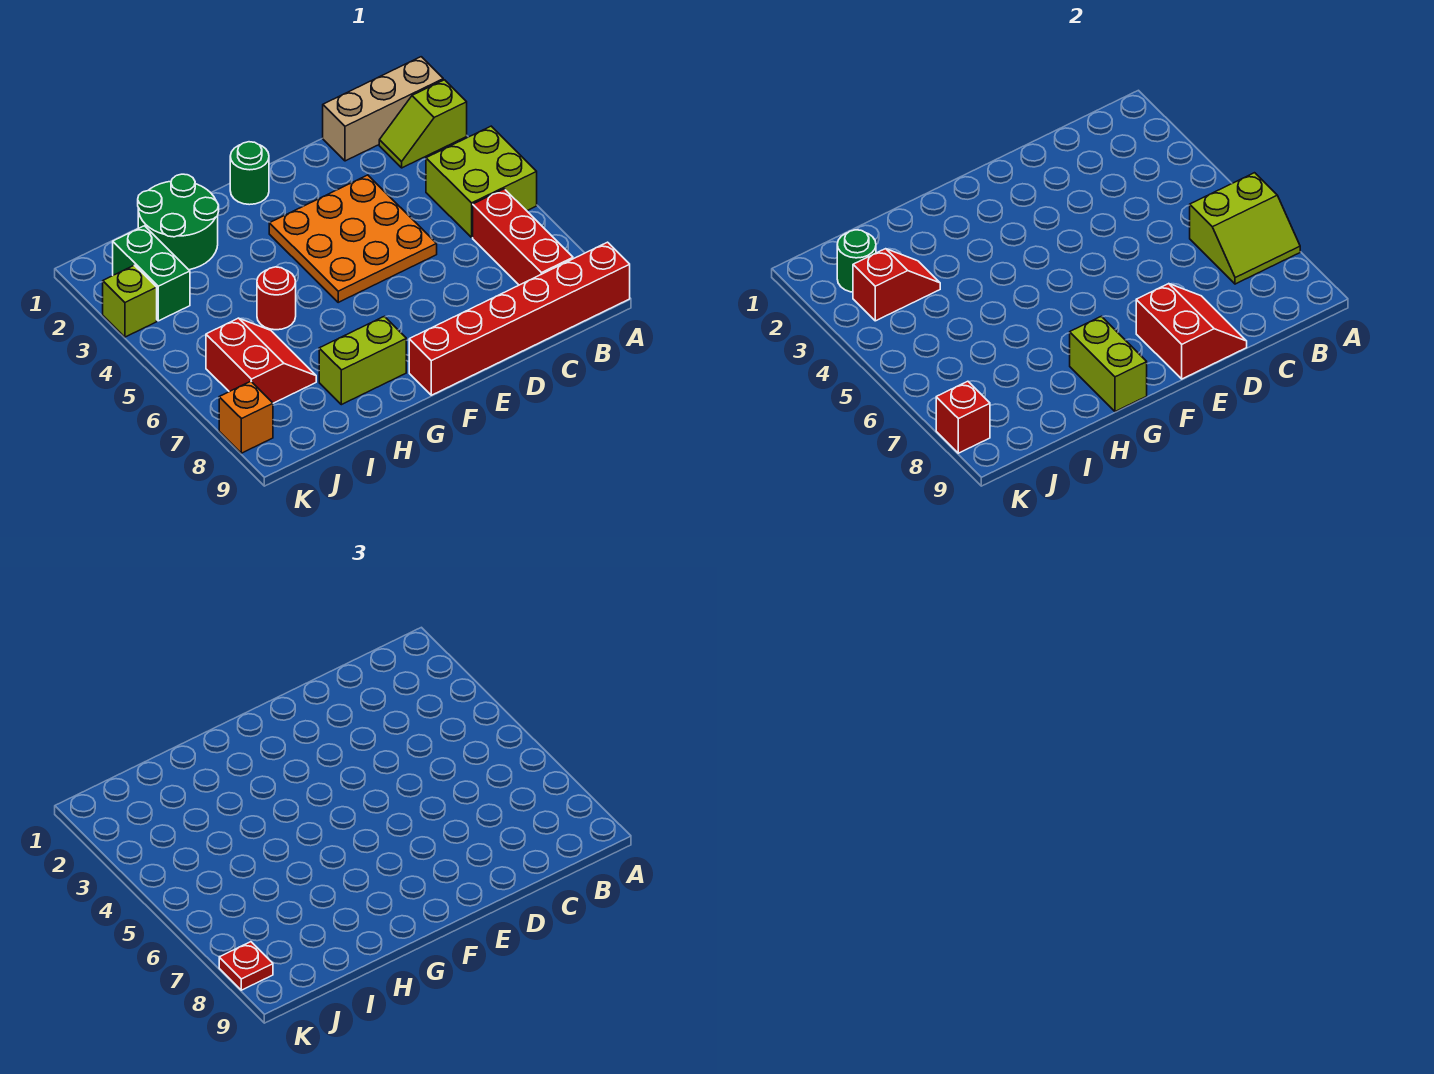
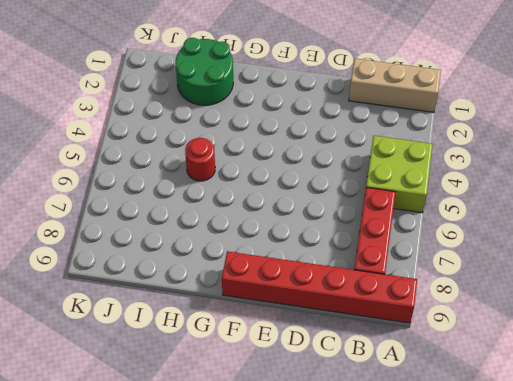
none -> lime 1x2 slope [379,80,467,168]
none -> orange 3x3 plate [269,175,437,302]
none -> green 1x1 round brick [230,142,269,205]

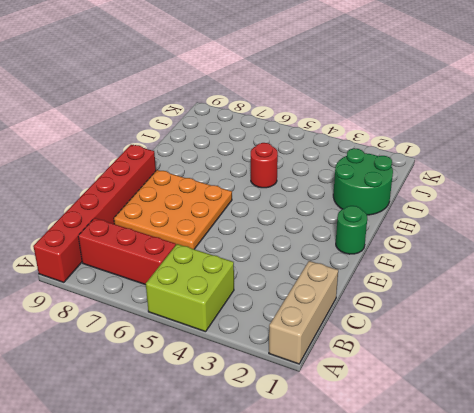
orange 3x3 plate [114,170,232,249] -> orange 3x3 plate moved to [269,175,437,302]
none -> lime 1x2 slope [379,80,467,168]
none -> lime 1x2 brick [319,316,406,405]
none -> red 2x2 slope [206,318,316,403]

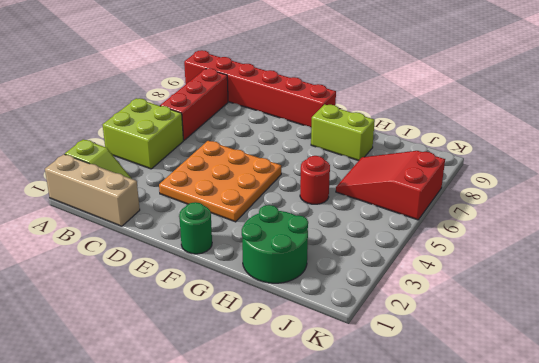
red 2x3 slope [336,151,445,220] -> red 2x2 slope [206,318,316,403]
none -> green 1x2 brick [113,226,190,321]
none -> lime 1x1 brick [103,265,157,337]
none -> orange 1x1 brick [219,381,273,453]

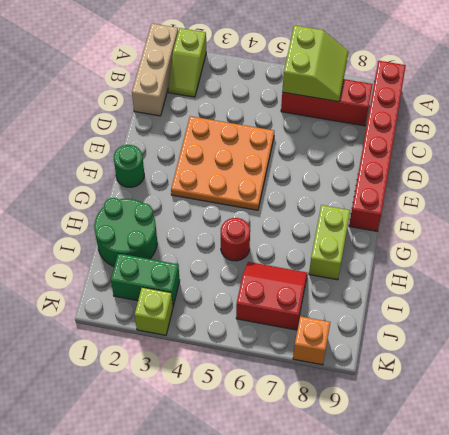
none -> lime 2x2 brick [426,126,537,237]
none -> red 2x2 slope [1136,284,1247,379]
none -> lime 1x2 brick [1070,316,1147,411]

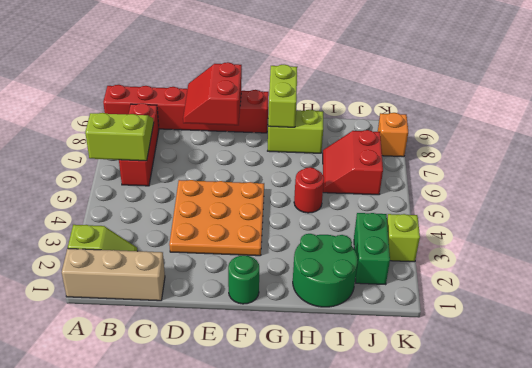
none -> lime 2x2 brick [426,126,537,237]
none -> red 1x2 slope [853,249,940,321]
none -> green 1x1 round brick [837,230,876,292]

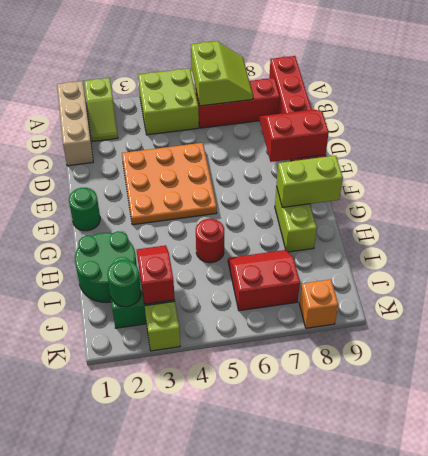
none -> red 1x1 brick [936,381,990,453]
none -> red 1x1 plate [219,942,273,990]

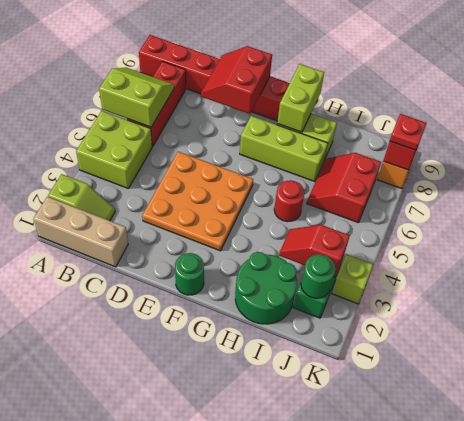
lime 1x3 brick [240,116,328,182] -> none

